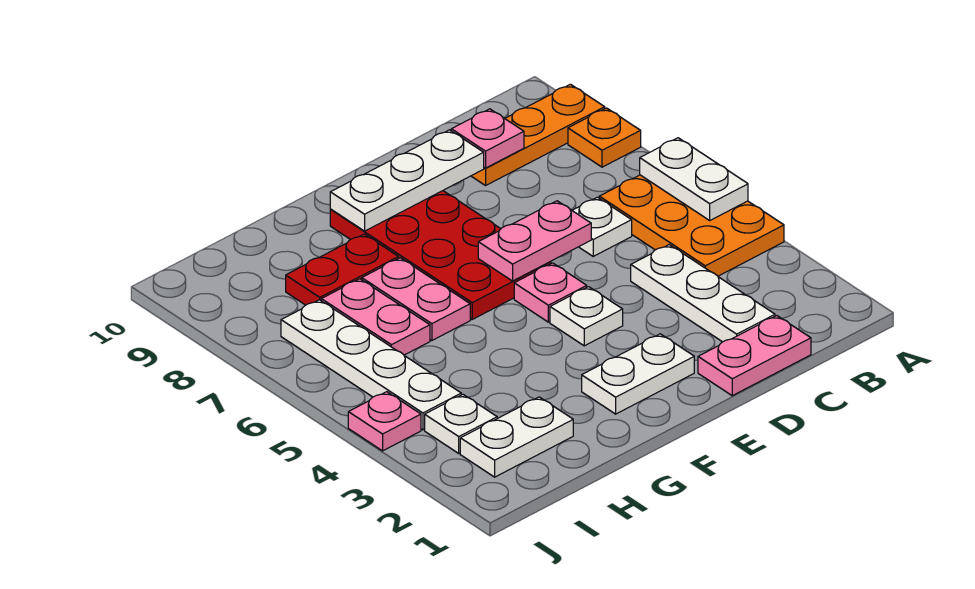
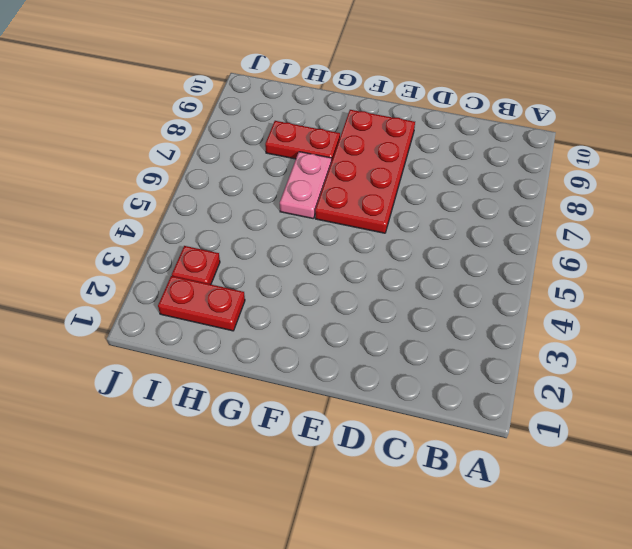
red 1x2 plate [158,276,245,331] -> white 1x2 plate [460,397,573,477]
red 1x1 plate [172,246,220,284] -> white 1x1 plate [425,394,497,453]
none -> orange 2x3 plate [599,175,784,276]
none -> orange 1x1 plate [568,108,641,167]
none -> orange 1x3 plate [472,84,605,185]

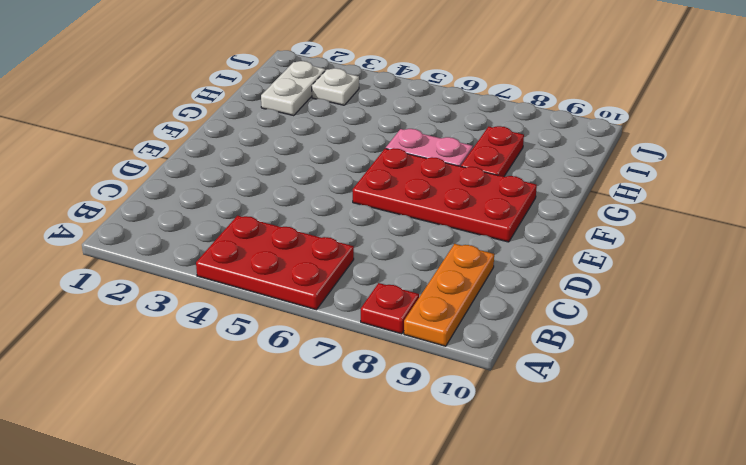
red 2x3 plate [196,216,354,310] -> orange 2x3 plate [599,175,784,276]
red 1x1 plate [361,283,419,334] -> orange 1x1 plate [568,108,641,167]
none -> pink 1x2 plate [698,316,811,396]
none -> white 1x3 plate [631,245,775,342]
none -> white 1x1 plate [572,197,632,256]

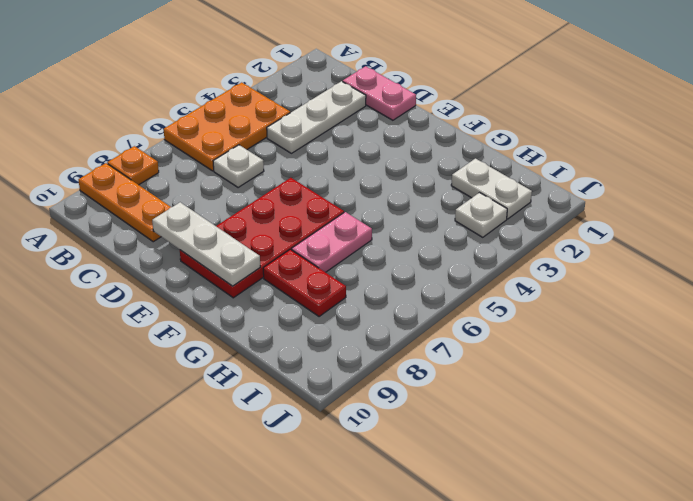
none -> white 1x2 plate [582,334,694,414]
none -> white 1x1 plate [550,287,623,346]
none -> pink 1x1 plate [514,263,587,322]

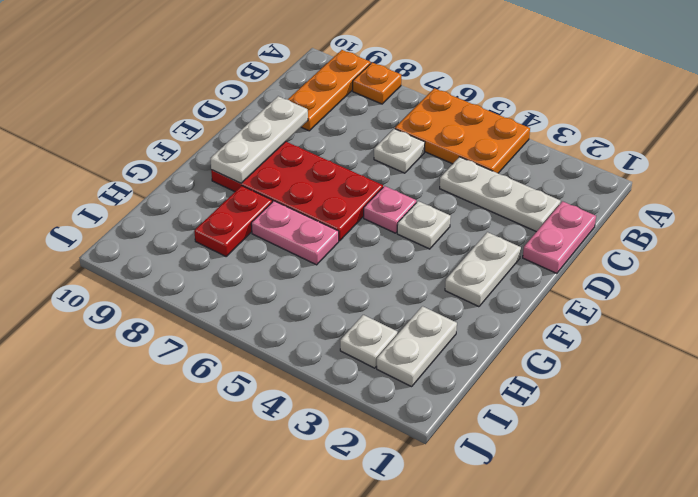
none -> pink 1x2 plate [321,279,430,355]
none -> white 1x4 plate [281,300,461,430]
none -> pink 1x1 plate [348,392,421,451]

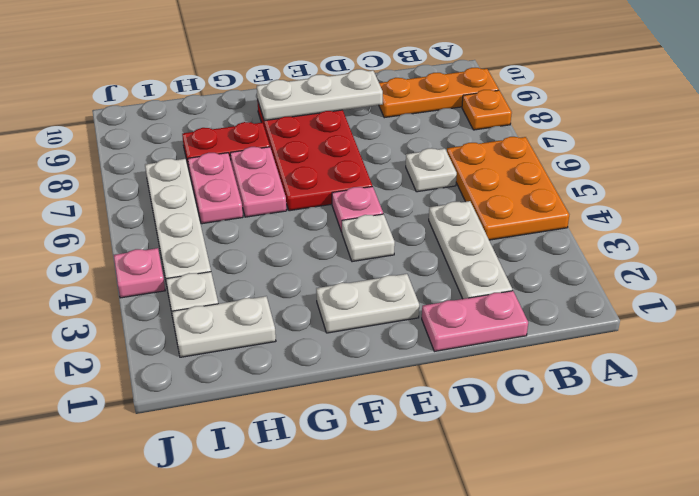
none -> white 1x2 plate [640,138,748,220]
none -> pink 1x1 plate [451,109,524,168]
none -> pink 1x2 plate [478,201,591,281]

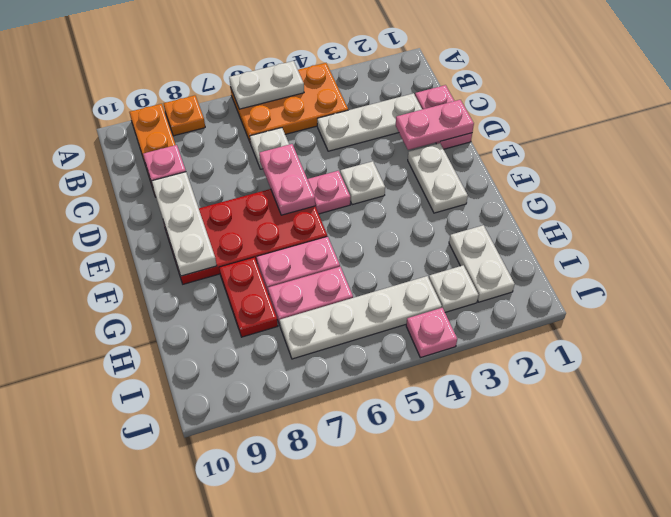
pink 1x2 plate [396,100,474,150] -> none

